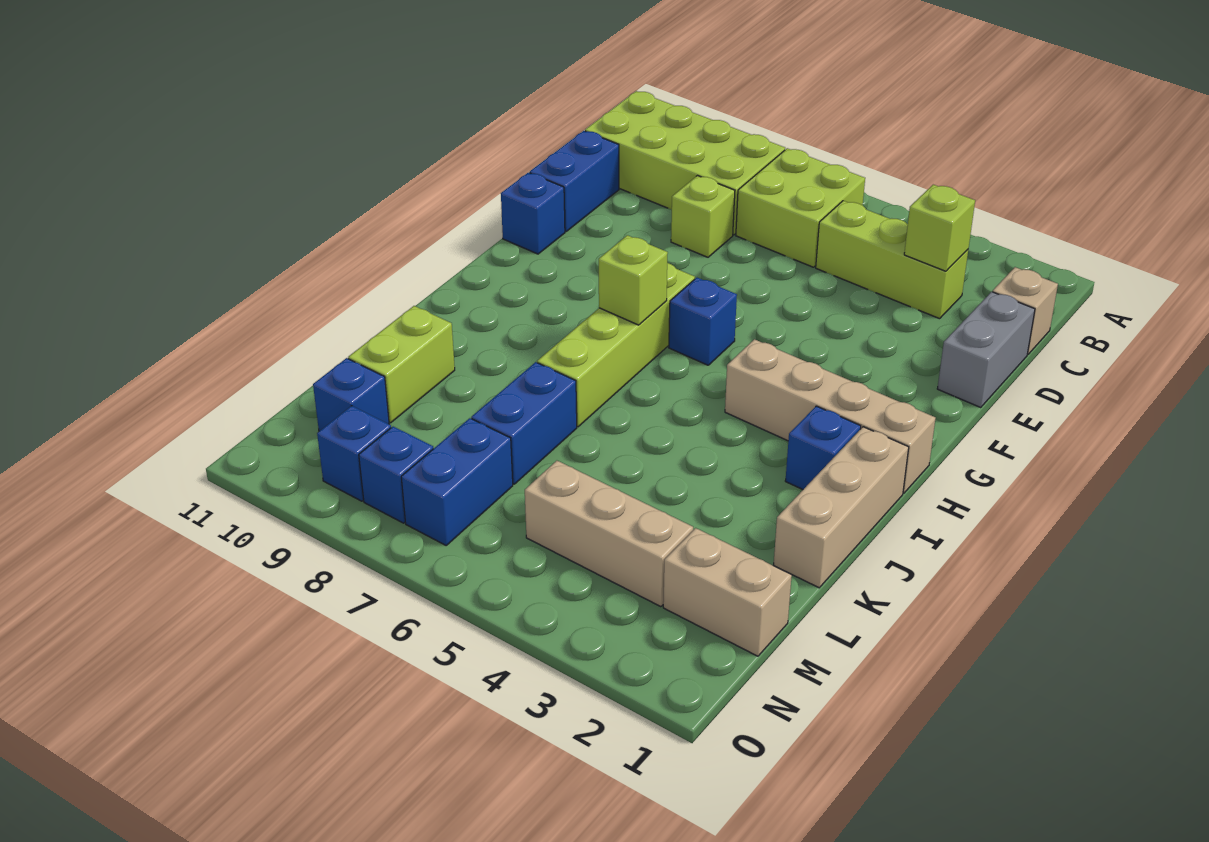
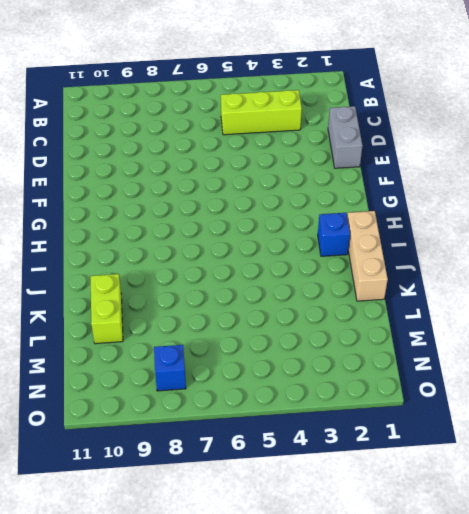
none -> lime 2x2 brick [736,148,865,267]
none -> lime 2x4 brick [585,91,785,235]
none -> tan 1x1 brick [993,267,1058,354]

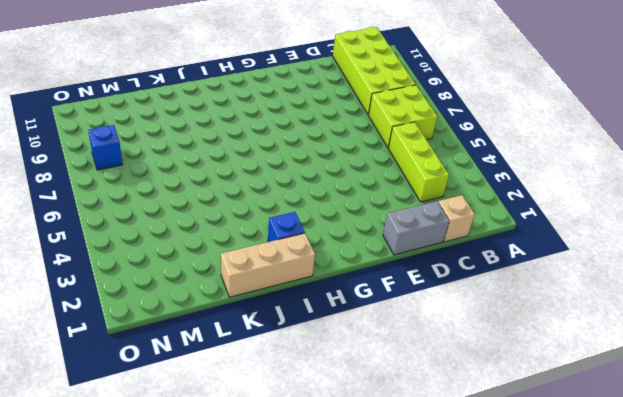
none -> lime 1x1 brick [671,176,735,257]
none -> blue 1x2 brick [530,131,619,232]
none -> blue 1x1 brick [501,172,565,254]

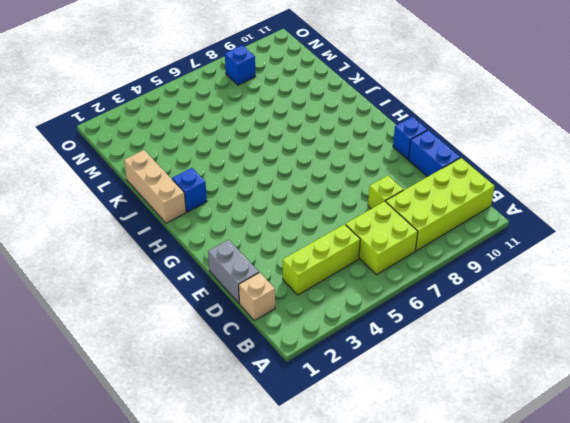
none -> blue 1x1 brick [669,278,737,365]
none -> lime 1x4 brick [537,263,695,427]
none -> tan 1x4 brick [725,339,936,493]

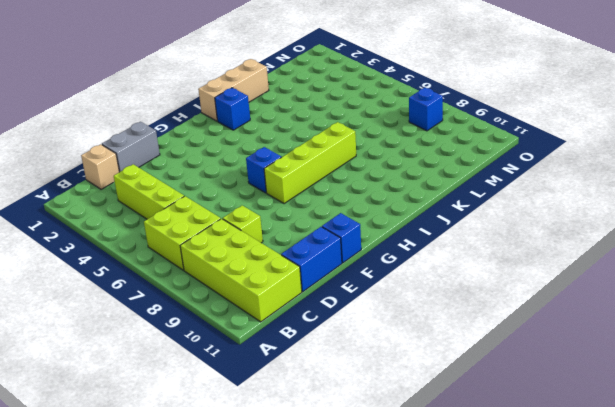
none -> tan 1x4 brick [725,339,936,493]
none -> blue 1x2 brick [471,362,577,484]
none -> lime 1x2 brick [348,306,455,423]

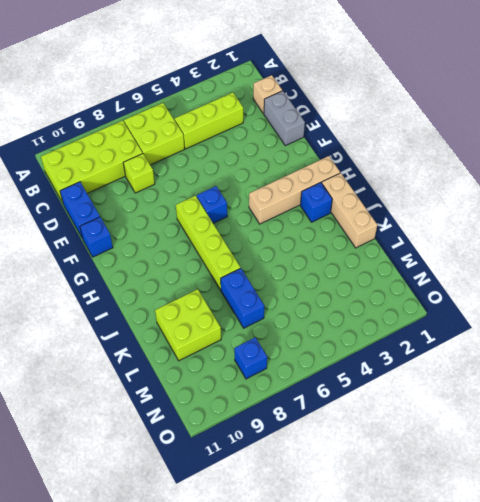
lime 2x2 brick [155,289,221,361] -> lime 1x2 brick [348,306,455,423]
none -> tan 1x2 brick [663,528,792,656]
none -> tan 1x3 brick [525,461,693,607]
none -> blue 1x2 brick [401,418,513,545]

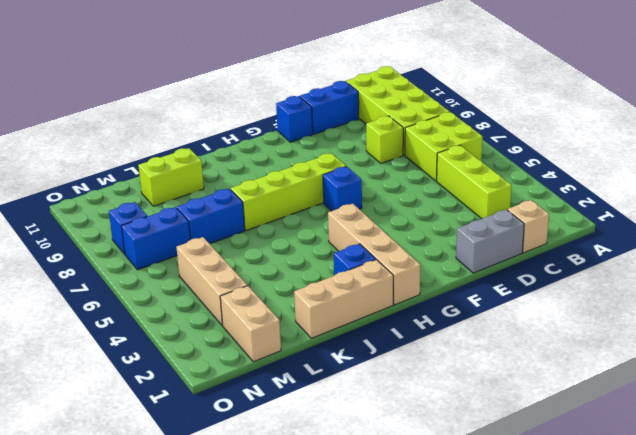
none -> blue 1x1 brick [313,358,389,431]
none -> blue 1x1 brick [317,406,391,501]
none -> lime 1x1 brick [904,185,975,271]

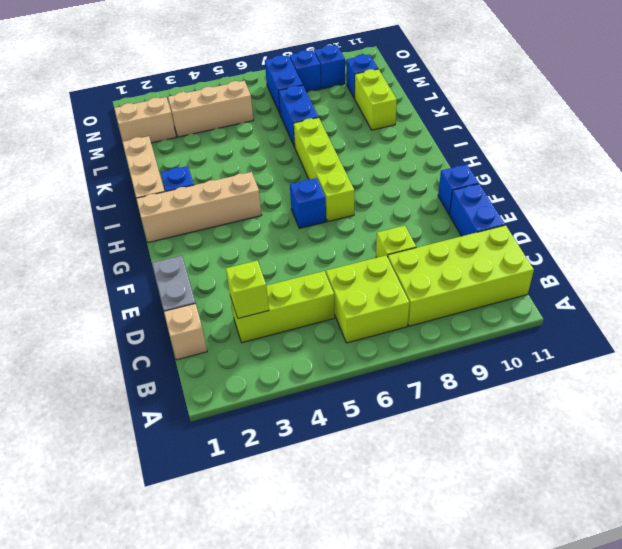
none -> lime 1x1 brick [599,235,668,325]

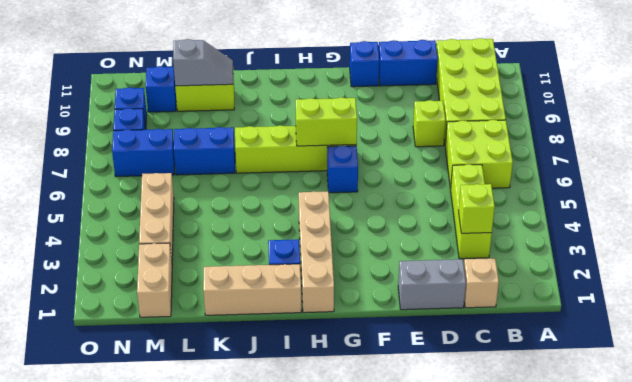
lime 1x2 brick [296,97,357,146] -> lime 1x1 brick [599,235,668,325]
grey 1x2 slope [173,39,233,86] -> none

